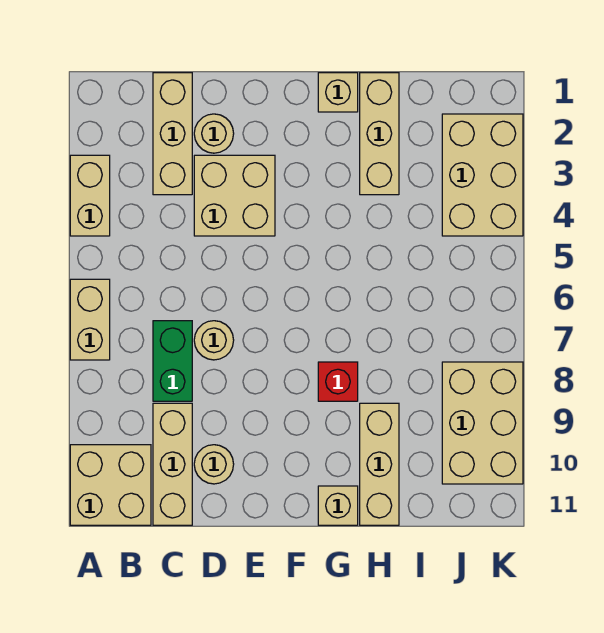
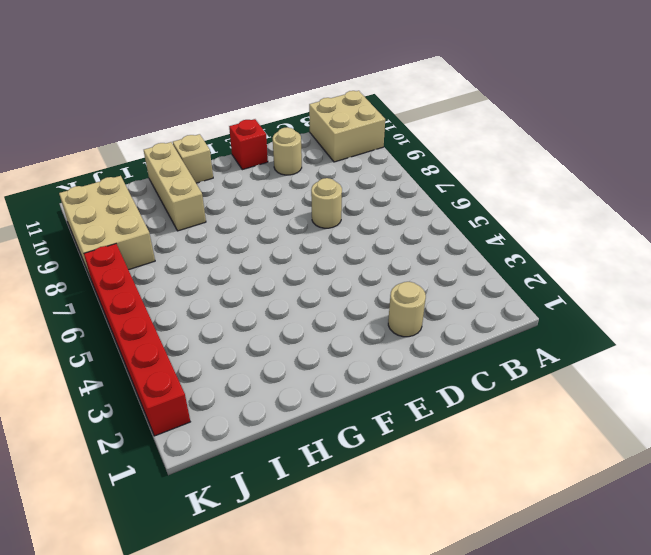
red 1x1 brick [229,119,268,170] -> red 1x1 brick moved to [318,362,358,401]
red 1x6 brick [84,244,190,436] -> tan 2x3 brick [442,114,523,236]
none -> tan 1x2 brick [70,155,110,236]
none -> tan 1x2 brick [70,279,110,360]
none -> tan 1x3 brick [153,73,192,195]

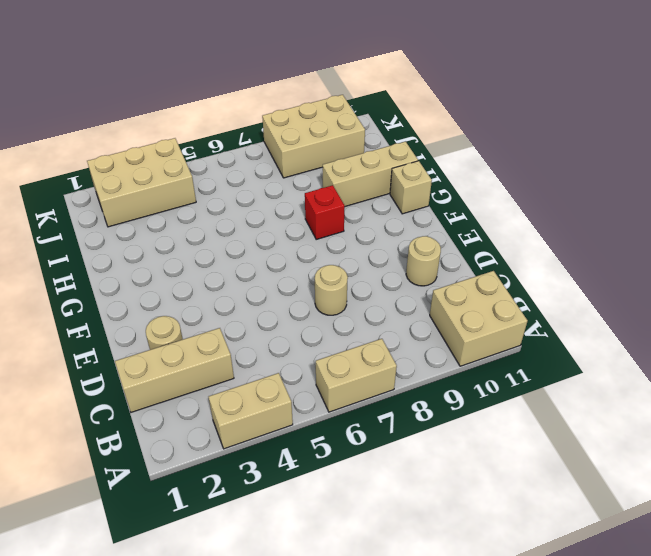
none -> green 1x2 brick [153,321,192,401]
none -> tan 1x3 brick [153,403,192,525]
none -> tan 2x2 brick [194,155,275,236]

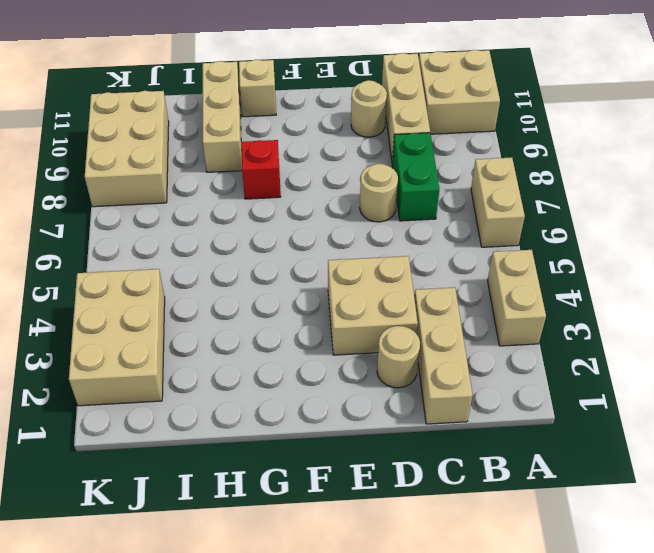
none -> tan 1x1 brick [318,73,358,112]
none -> tan 1x3 brick [360,73,399,195]

